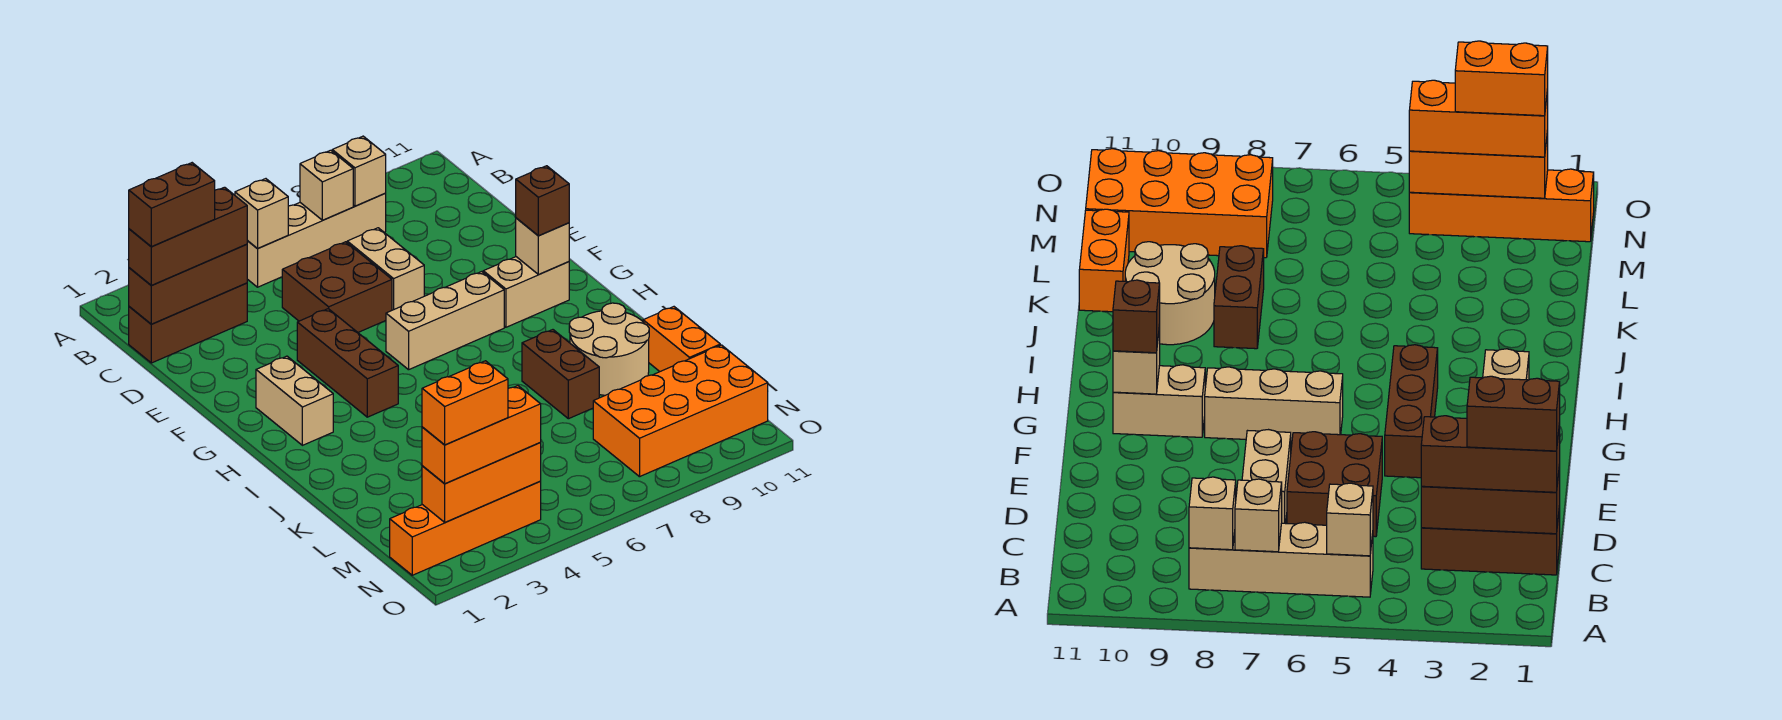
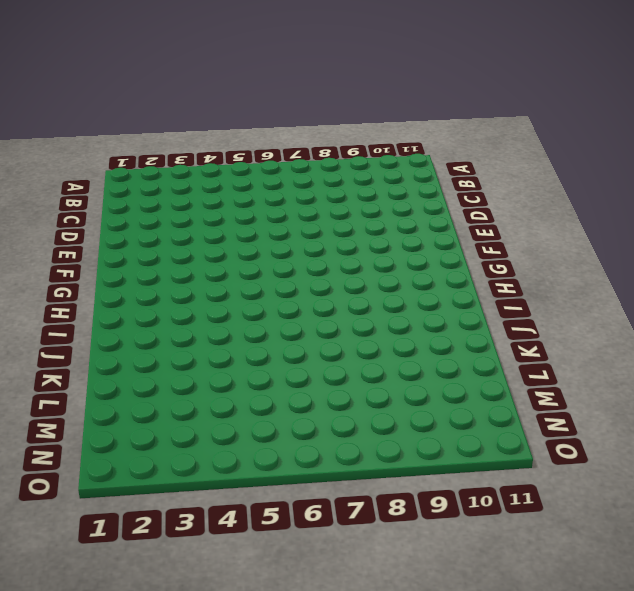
none -> tan 1x4 brick [247,193,386,287]
none -> brown 1x3 brick [129,283,247,363]
none -> brown 2x2 brick [282,242,392,332]

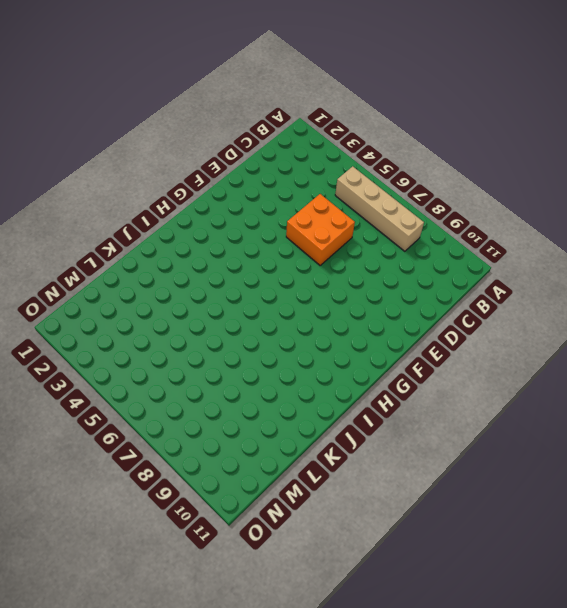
orange 2x2 brick [286,194,355,265] -> brown 2x2 brick [282,242,392,332]
none -> brown 1x3 brick [129,283,247,363]
none -> tan 1x2 brick [347,228,424,310]
none -> brown 1x3 brick [297,309,398,417]

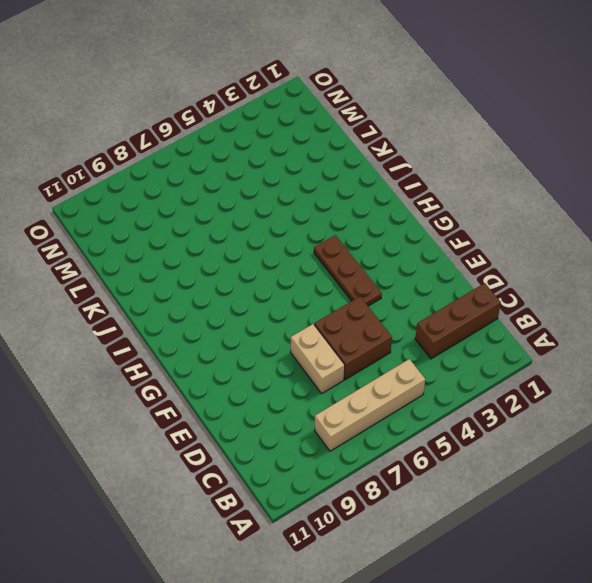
brown 1x3 plate [314,235,382,306] -> brown 1x3 brick [297,309,398,417]
none -> tan 1x2 brick [256,356,333,445]
none -> tan 1x3 brick [386,272,504,370]
none -> tan 1x2 brick [483,257,569,327]

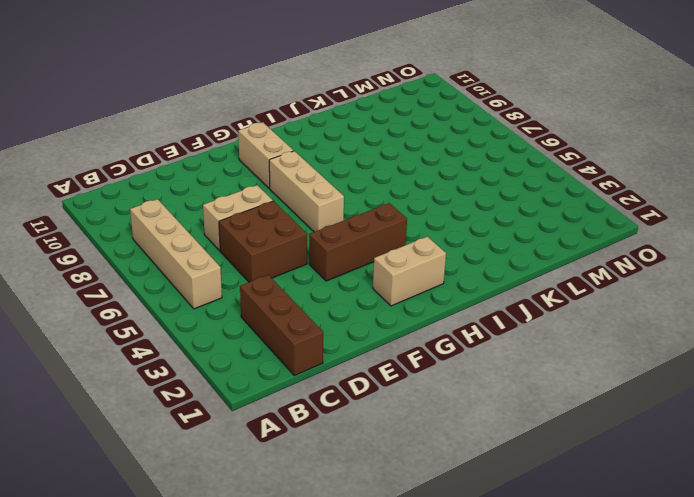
none -> brown 1x2 brick [522,330,599,419]
none -> tan 2x2 round brick [569,303,649,395]
none -> orange 1x2 brick [643,307,720,371]

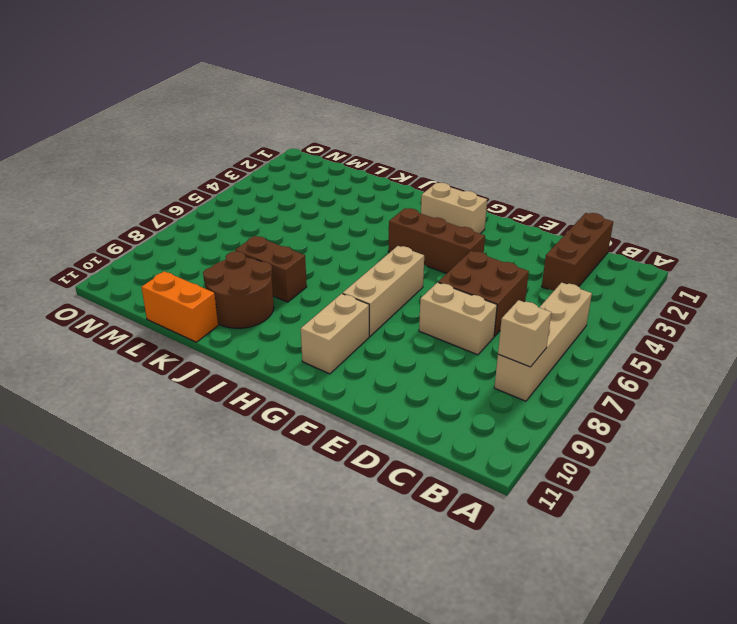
brown 2x2 round brick [203,251,274,328] -> tan 2x2 round brick [569,303,649,395]
none -> orange 2x4 brick [593,345,768,477]
none -> orange 1x4 brick [390,481,541,575]
none -> tan 1x1 brick [235,179,288,248]

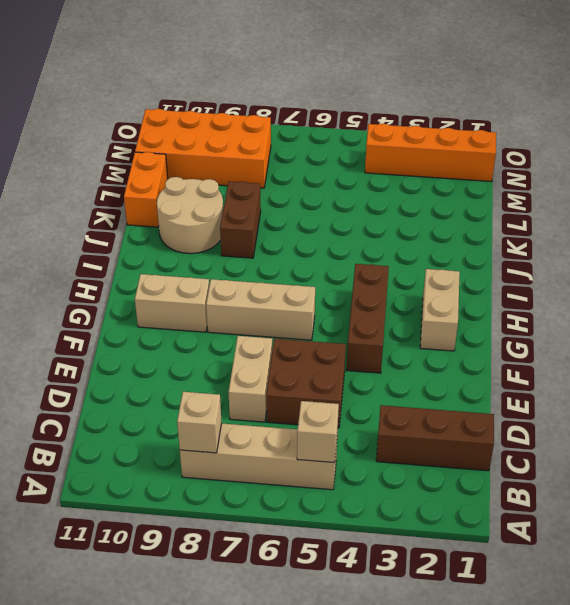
none -> tan 1x1 brick [300,150,353,220]
none -> brown 1x3 brick [129,244,247,324]
none -> tan 1x1 brick [516,218,569,274]

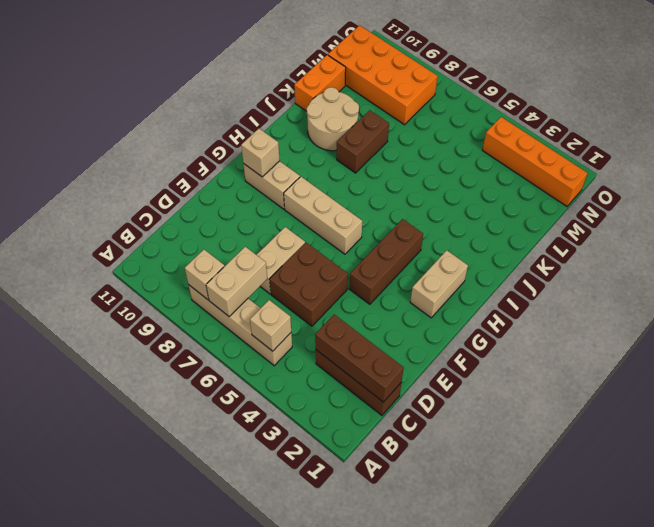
tan 1x2 brick [206,247,267,316] -> tan 1x1 brick [300,150,353,220]
none -> orange 1x3 brick [422,443,541,522]
none -> brown 1x3 brick [129,187,247,286]
none -> brown 1x1 brick [516,166,569,236]

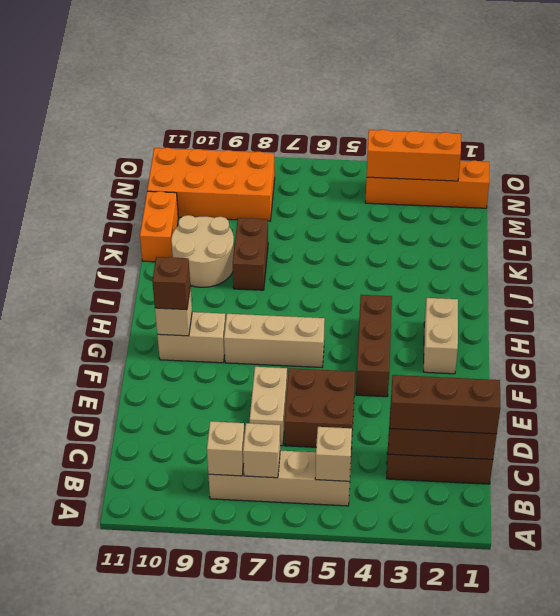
none -> orange 1x3 brick [422,386,541,484]
none -> brown 1x2 brick [129,163,215,247]
none -> orange 1x2 brick [422,361,508,445]

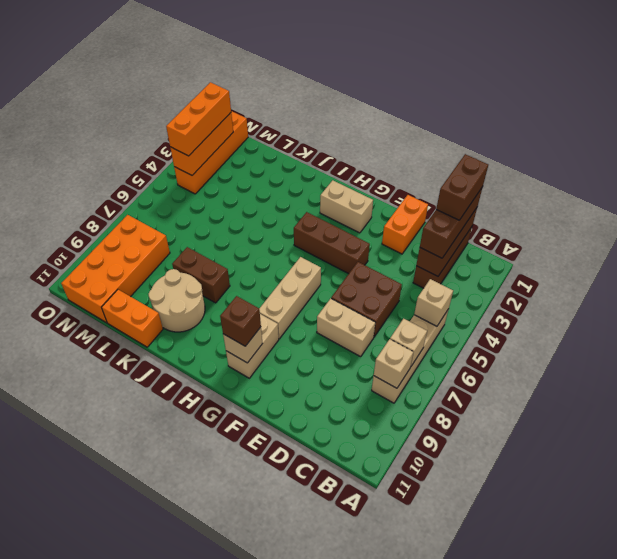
orange 1x2 brick [382,195,428,254] -> orange 1x2 brick moved to [422,361,508,445]

